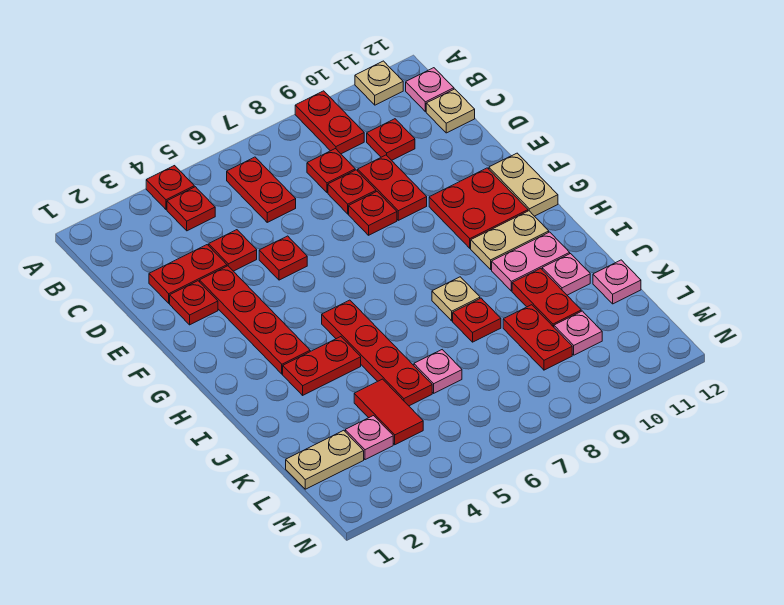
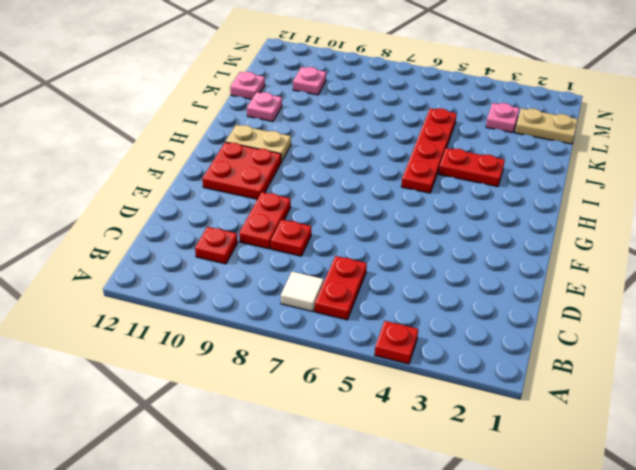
white 1x1 tile [281,272,323,312] -> none
none -> red 1x2 plate [295,91,364,154]
none -> tan 1x1 plate [355,61,403,105]
none -> red 1x1 plate [167,187,215,231]
none -> pink 1x1 plate [406,68,454,112]

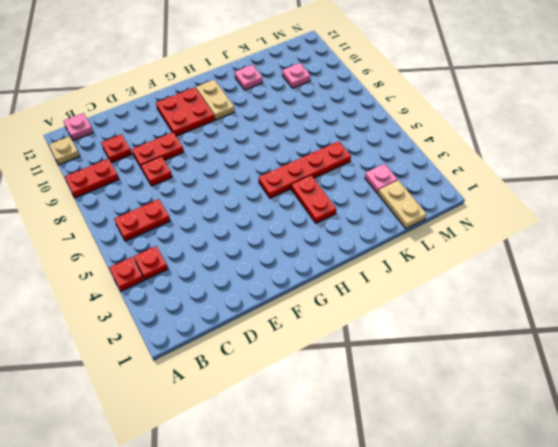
none -> red 1x1 plate [307,149,355,193]
none -> tan 1x1 plate [426,89,475,133]
none -> red 1x2 plate [149,245,227,303]
none -> red 1x1 plate [209,230,257,271]

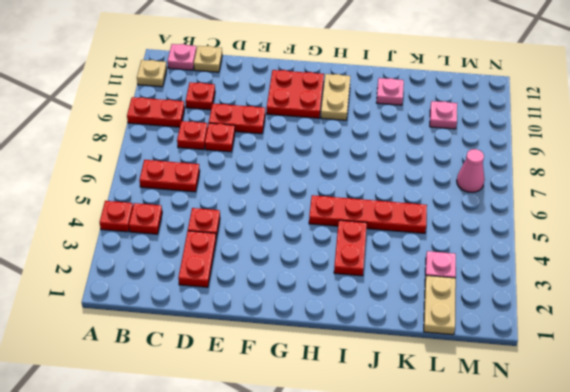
pink 1x1 cone [457,149,485,192] -> none
none -> red 1x1 plate [170,281,218,325]
none -> red 1x4 plate [200,266,310,374]
none -> red 1x1 plate [259,236,307,280]
none -> red 1x1 plate [349,192,397,235]

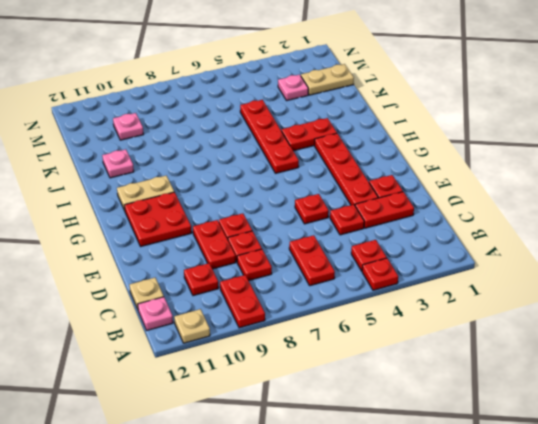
none -> tan 1x2 plate [489,153,558,216]
none -> tan 1x1 plate [432,277,480,321]
none -> pink 1x2 plate [492,232,570,291]
none -> red 1x1 plate [453,298,501,342]

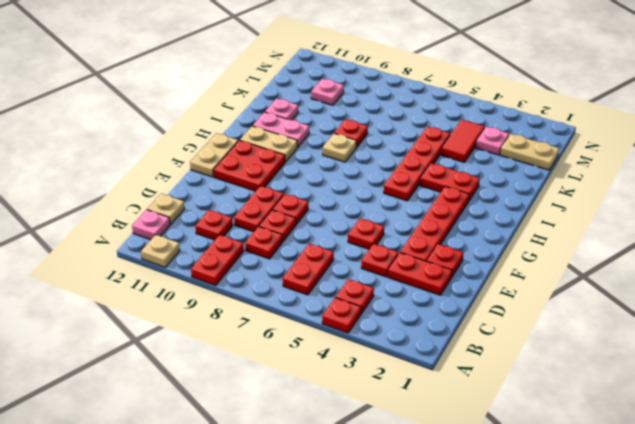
none -> red 1x2 plate [512,268,581,327]
none -> pink 1x1 plate [414,350,462,393]
none -> red 1x2 plate [503,305,572,370]
none -> pink 1x1 plate [593,260,641,304]

